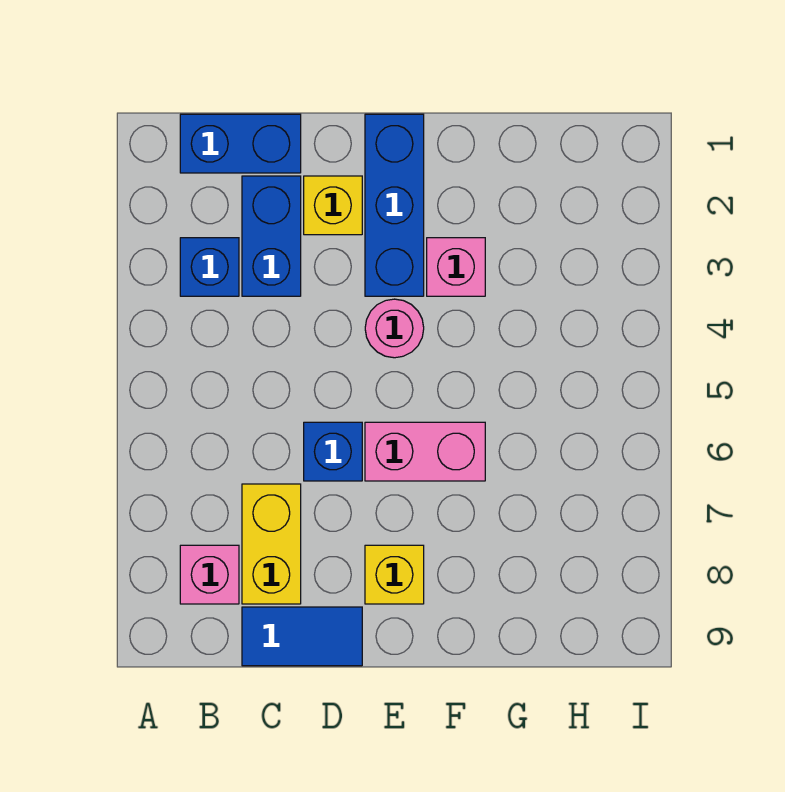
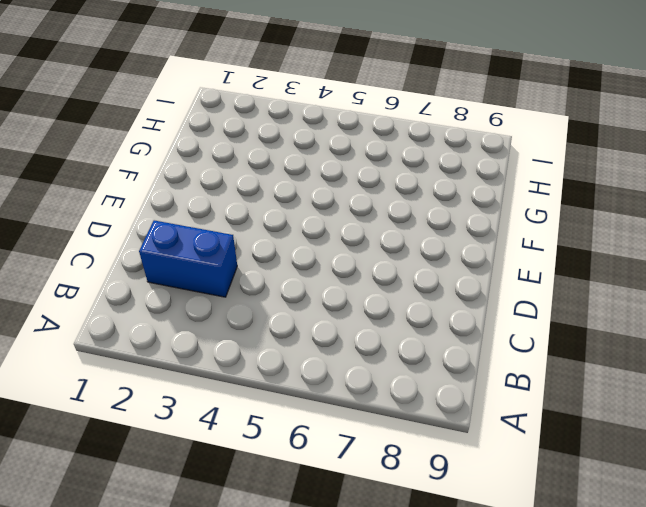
none -> blue 1x2 brick [180,114,301,173]
none -> blue 1x1 brick [180,238,239,296]
none -> pink 1x1 brick [180,545,239,604]

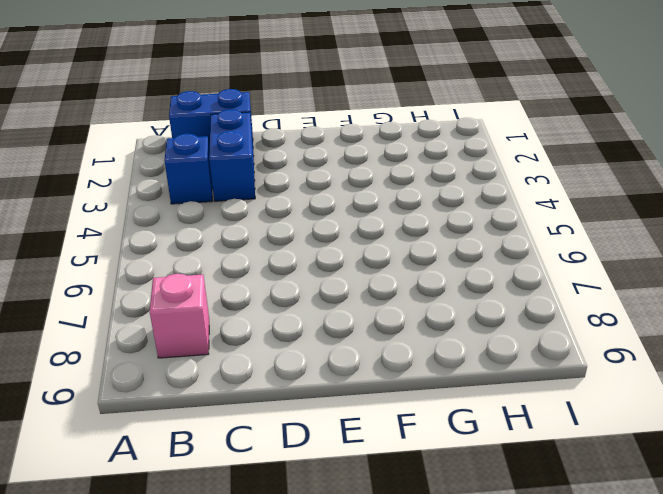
none -> yellow 1x2 brick [242,484,301,604]
none -> blue 1x2 tile [242,607,362,666]
none -> yellow 1x1 brick [304,176,362,235]

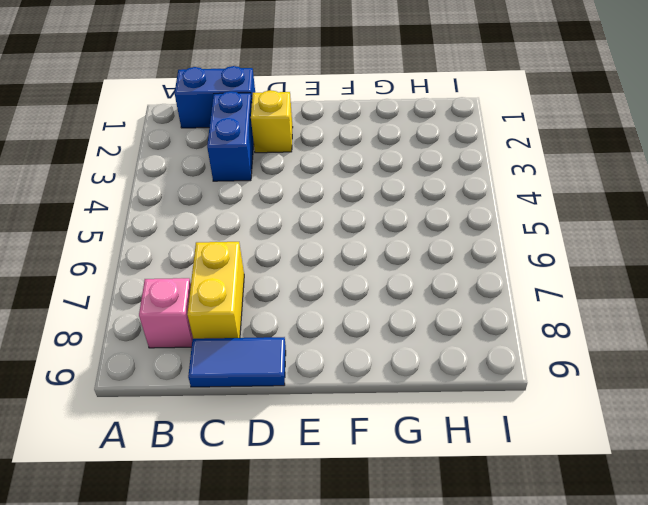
none -> blue 1x1 brick [180,238,239,296]
none -> blue 1x1 brick [304,422,362,481]
none -> blue 1x3 brick [365,114,424,296]

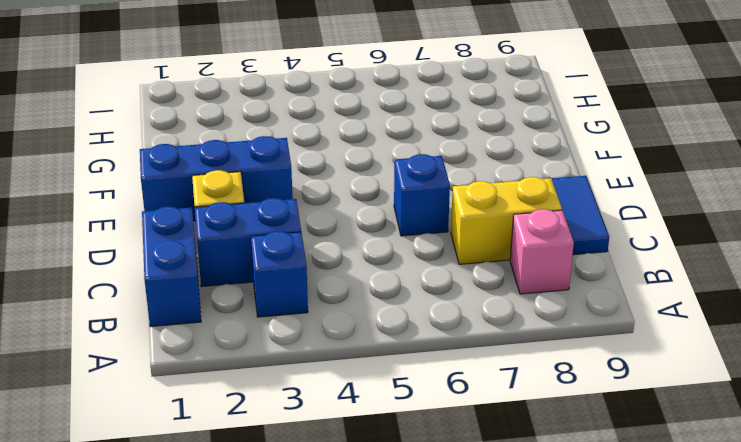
none -> pink 1x1 round brick [365,299,424,358]
none -> pink 1x2 brick [365,422,485,481]
none -> yellow 1x1 brick [365,545,424,604]

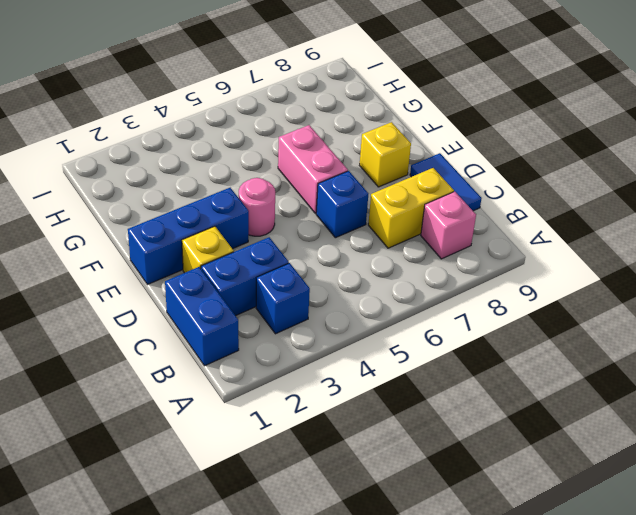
none -> pink 1x1 brick [427,238,485,296]

